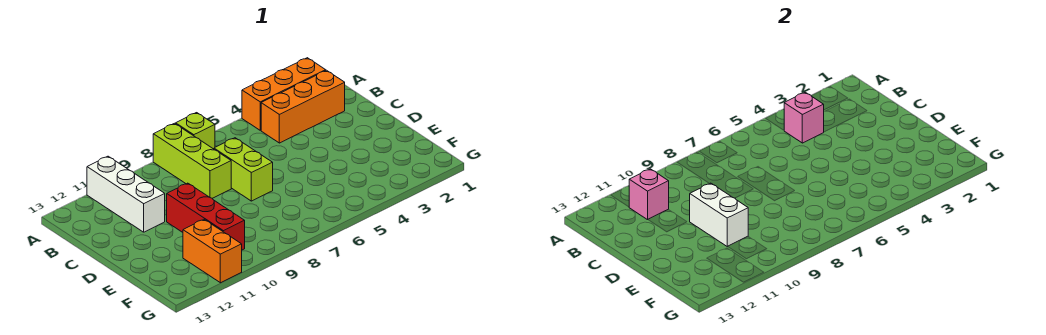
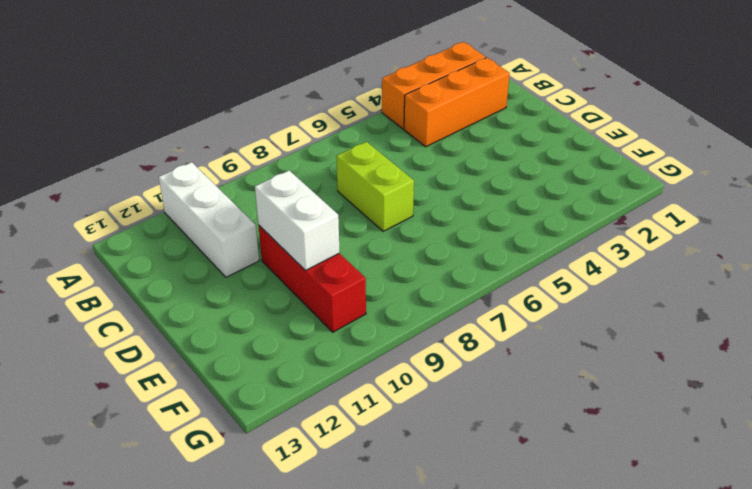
none -> lime 1x1 brick [176,113,215,149]
none -> lime 1x3 brick [153,123,231,198]

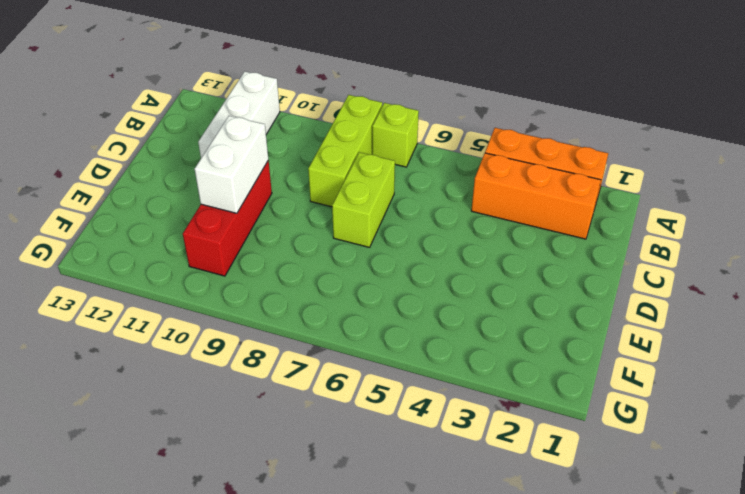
none -> orange 1x2 brick [183,220,242,283]
none -> pink 1x1 brick [784,92,824,143]

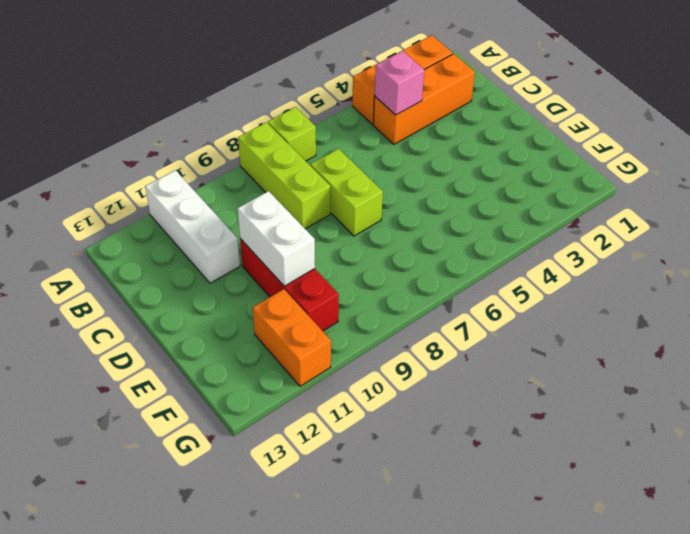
none -> pink 1x1 brick [629,169,669,220]

